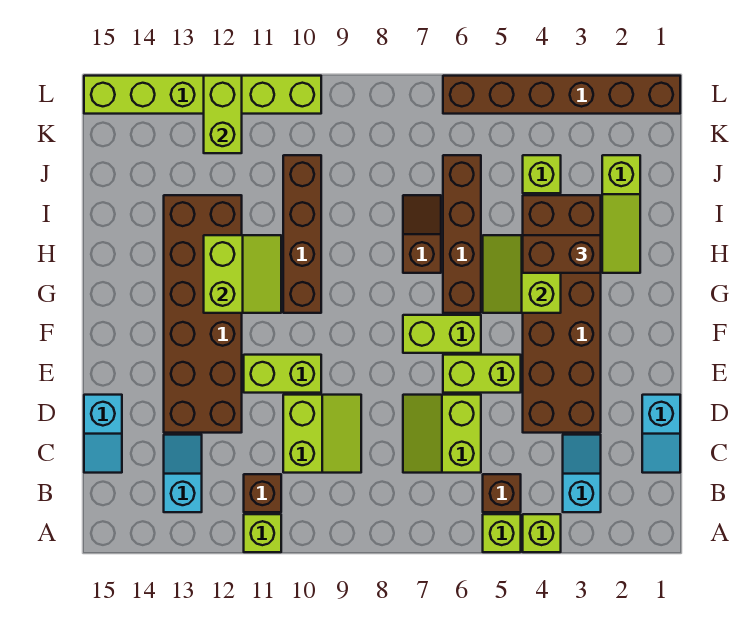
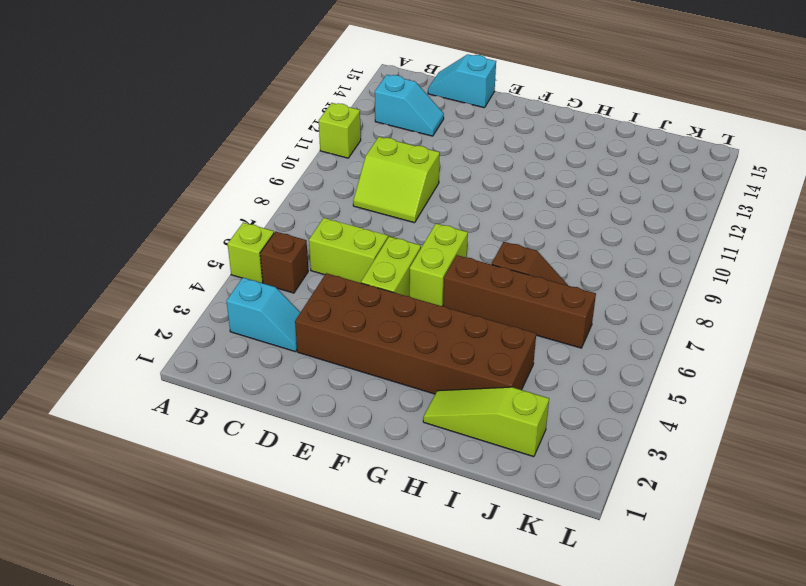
none -> lime 1x1 brick [523,514,561,552]
none -> brown 1x1 brick [244,474,281,512]
none -> cyan 1x2 slope [642,395,680,473]

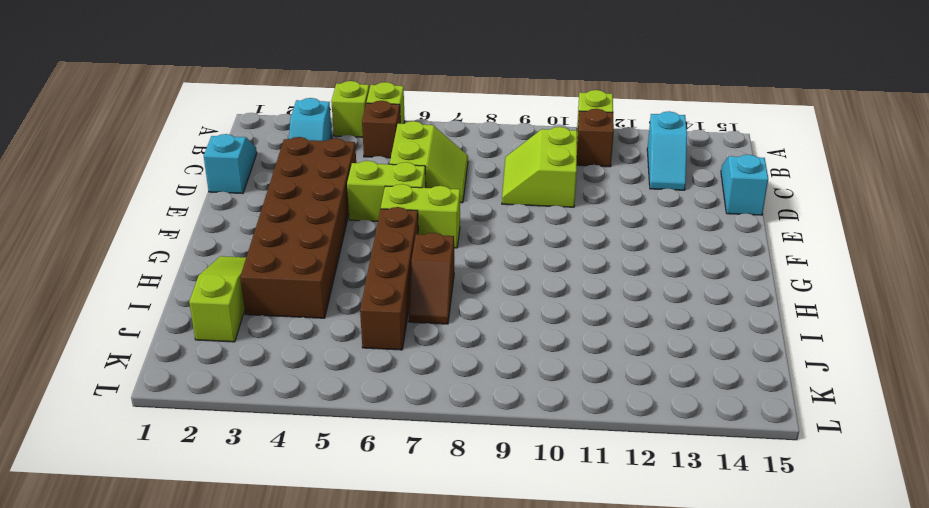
none -> brown 2x6 brick [164,195,242,433]
none -> lime 1x2 brick [244,355,321,393]
none -> brown 1x4 brick [283,155,321,313]

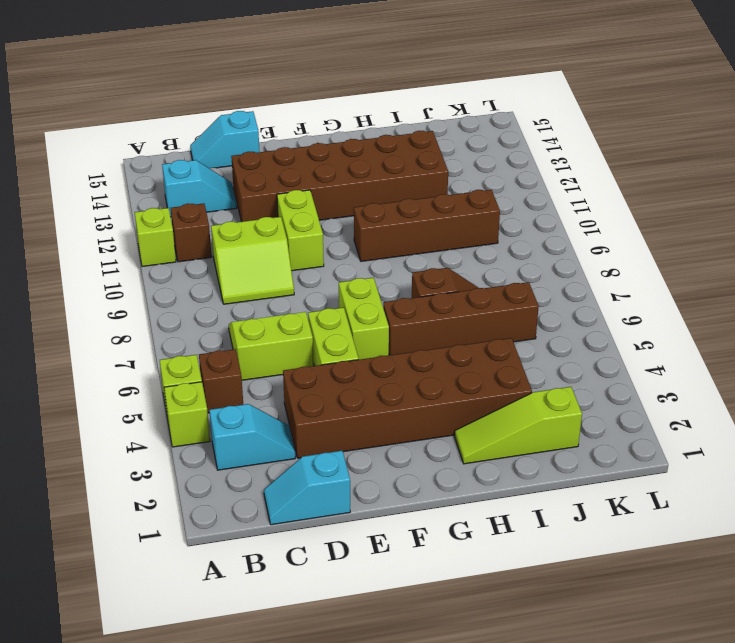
none -> lime 1x1 brick [523,155,561,193]
none -> brown 1x6 brick [443,76,680,114]
none -> lime 1x6 brick [84,76,321,114]

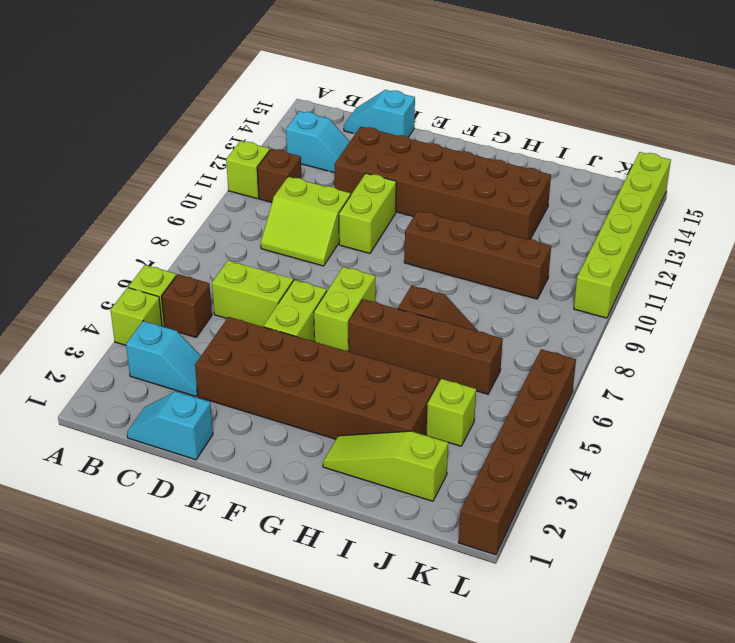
none -> lime 2x2 slope [483,235,561,313]
none -> lime 2x2 slope [204,235,281,313]
none -> lime 1x2 brick [204,76,242,153]

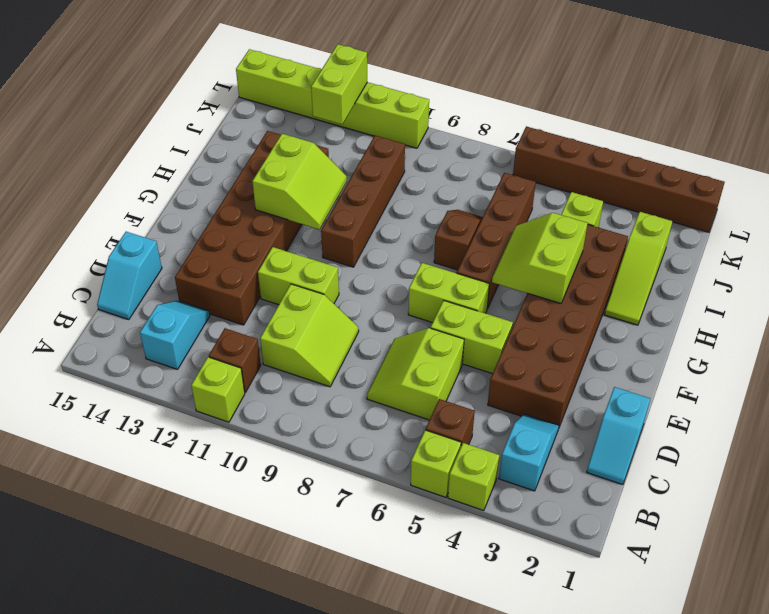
none -> brown 1x2 brick [523,235,601,273]

